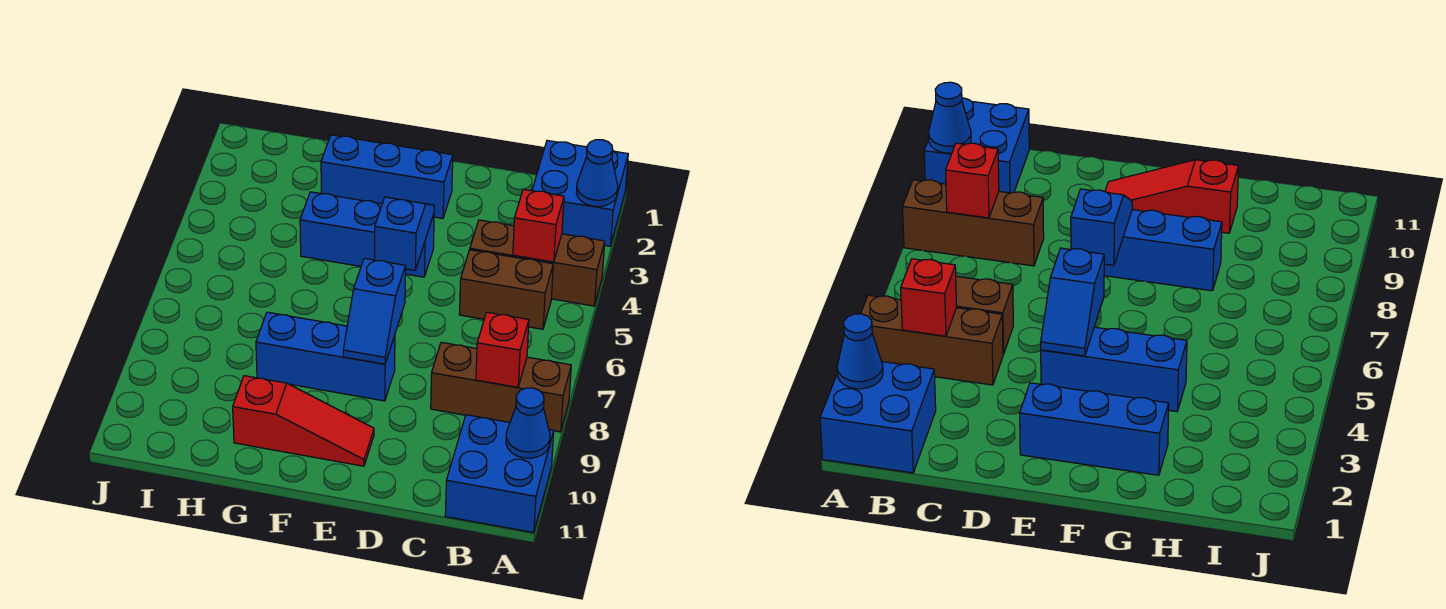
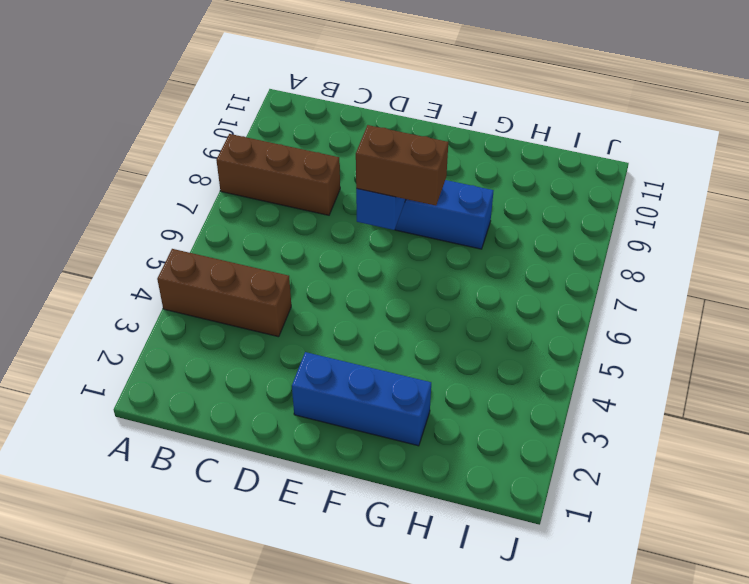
brown 1x2 brick [356,125,448,206] -> brown 1x2 brick moved to [460,250,553,329]
none -> blue 2x2 brick [532,141,628,246]
none -> blue 2x2 brick [445,415,554,533]
none -> blue 1x3 brick [300,192,434,277]

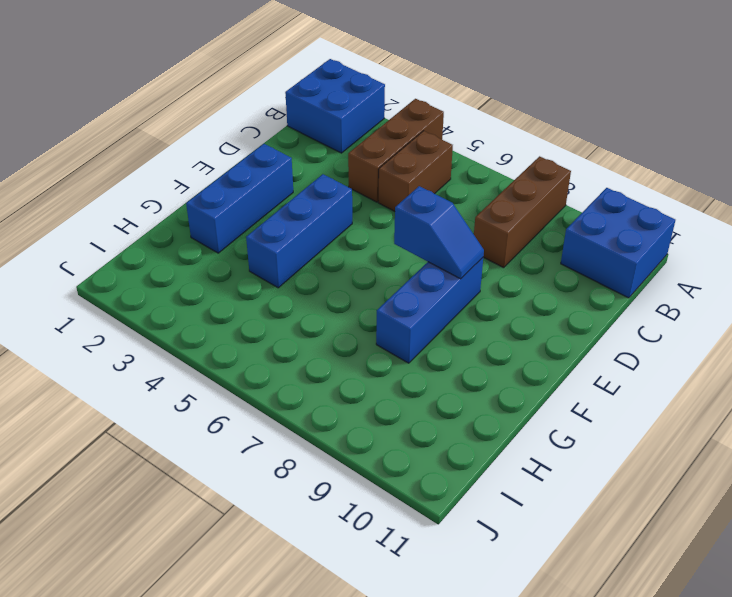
none -> red 1x3 slope [233,376,374,466]
none -> blue 1x1 cone [576,140,618,207]
none -> blue 1x1 cone [506,388,550,458]

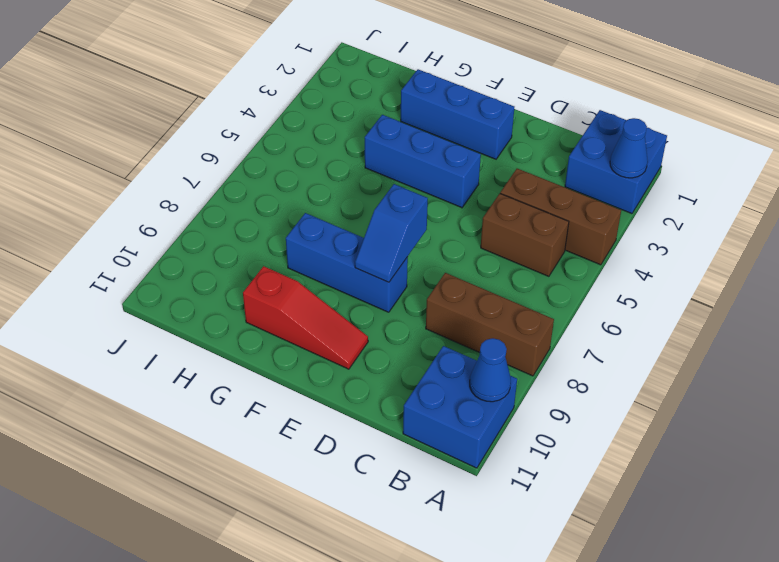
none -> red 1x1 brick [513,189,564,262]
none -> red 1x1 brick [476,312,529,387]
none -> blue 1x2 slope [375,197,434,270]

